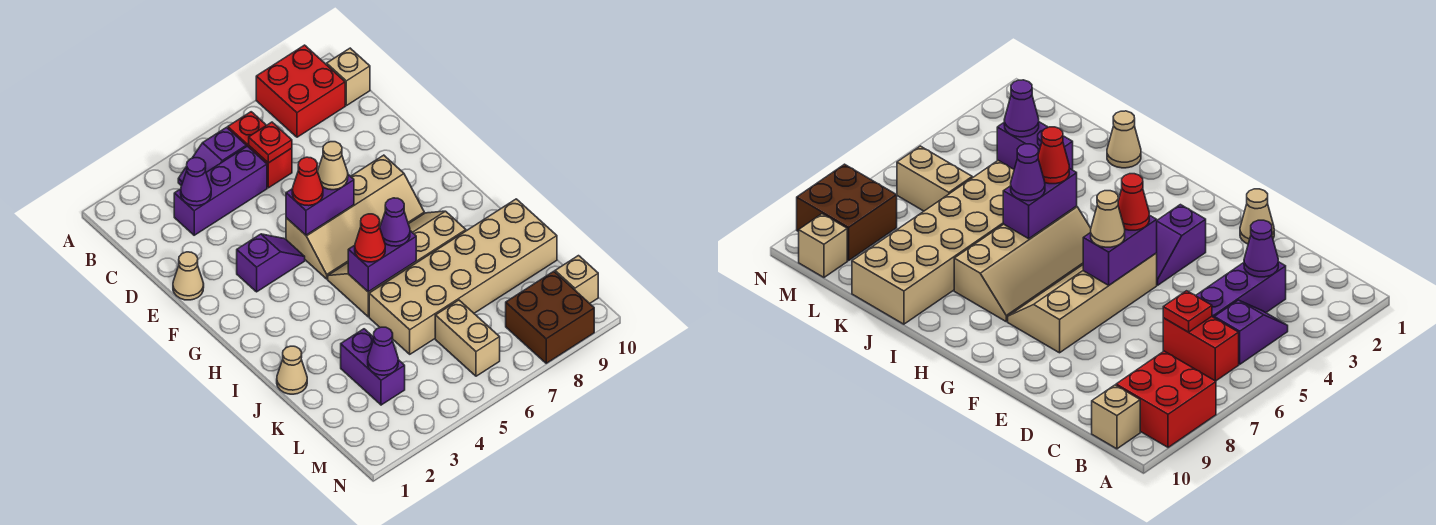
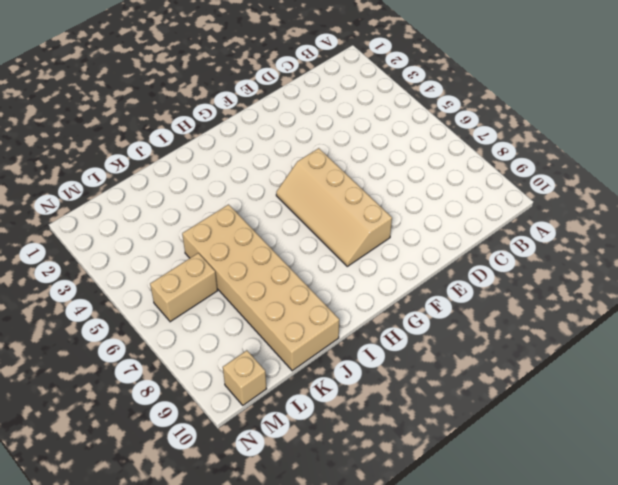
none -> red 2x2 brick [256,45,345,137]
none -> purple 1x2 slope [178,127,246,186]
none -> red 1x2 brick [228,112,292,188]

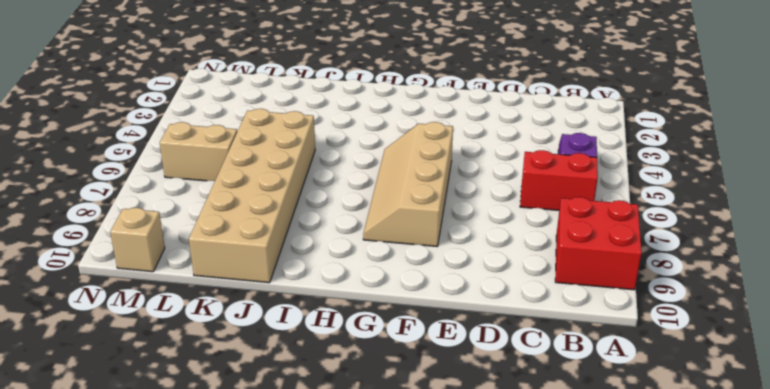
none -> tan 1x1 brick [327,48,370,106]
none -> purple 1x3 brick [174,146,267,235]
none -> tan 1x1 cone [173,252,204,300]

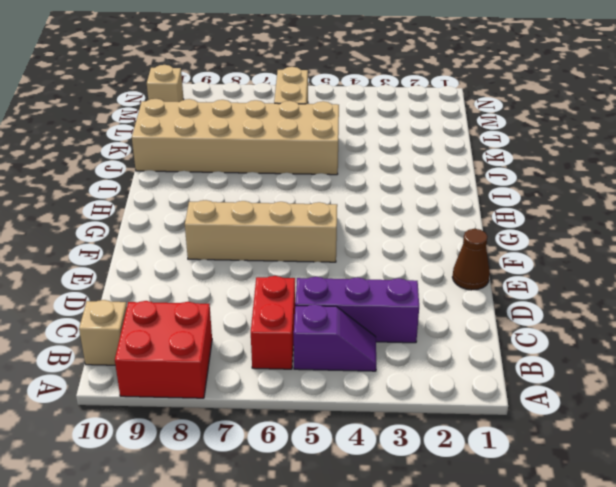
brown 1x1 cone [452,229,490,290] -> tan 1x1 cone [173,252,204,300]
none -> purple 1x2 slope [237,234,305,292]
none -> tan 2x4 slope [328,211,466,317]
none -> tan 1x1 cone [277,346,307,394]

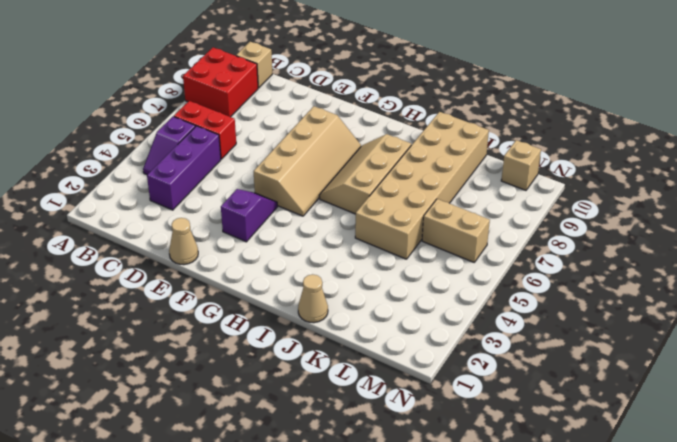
tan 2x3 slope [319,134,411,214] -> tan 2x4 slope [328,211,466,317]
none -> purple 1x2 brick [341,329,405,405]
none -> brown 2x2 brick [506,271,594,363]
none -> purple 1x1 cone [181,158,211,206]

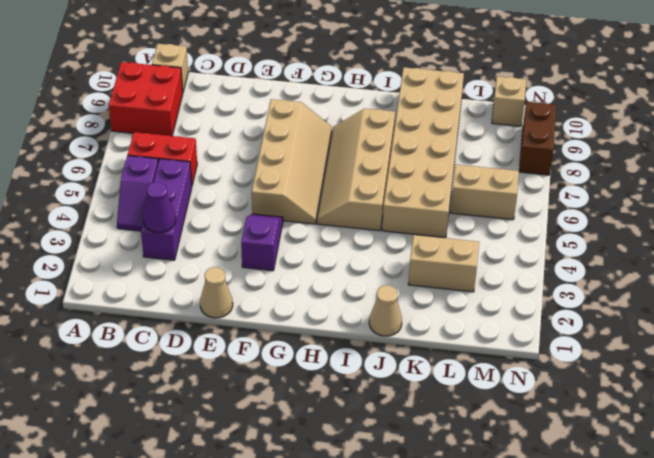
tan 1x2 brick [408,235,479,292] -> purple 1x2 brick [341,329,405,405]
brown 1x2 brick [519,102,556,175] -> brown 2x2 brick [506,271,594,363]
none -> red 1x1 plate [249,122,292,163]
none -> purple 1x2 brick [286,175,354,235]
none -> purple 1x2 brick [348,231,416,292]

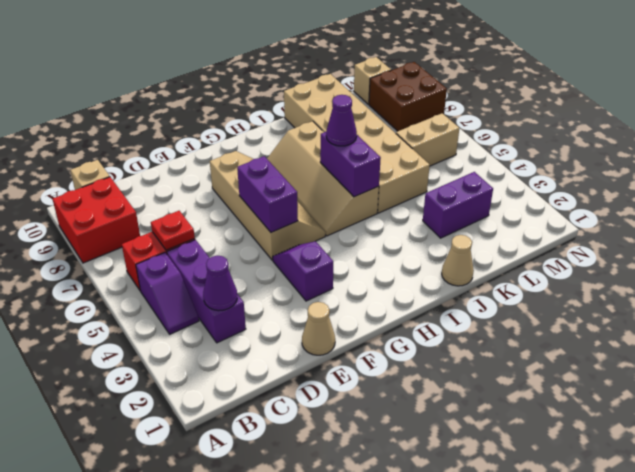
none -> purple 1x1 cone [368,327,398,375]
none -> red 1x1 cone [292,157,323,206]
none -> tan 1x1 cone [318,142,348,190]

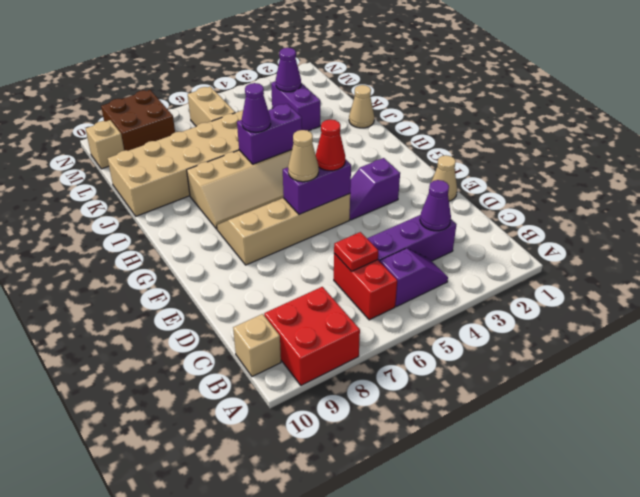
none -> red 1x1 cone [355,214,385,262]

